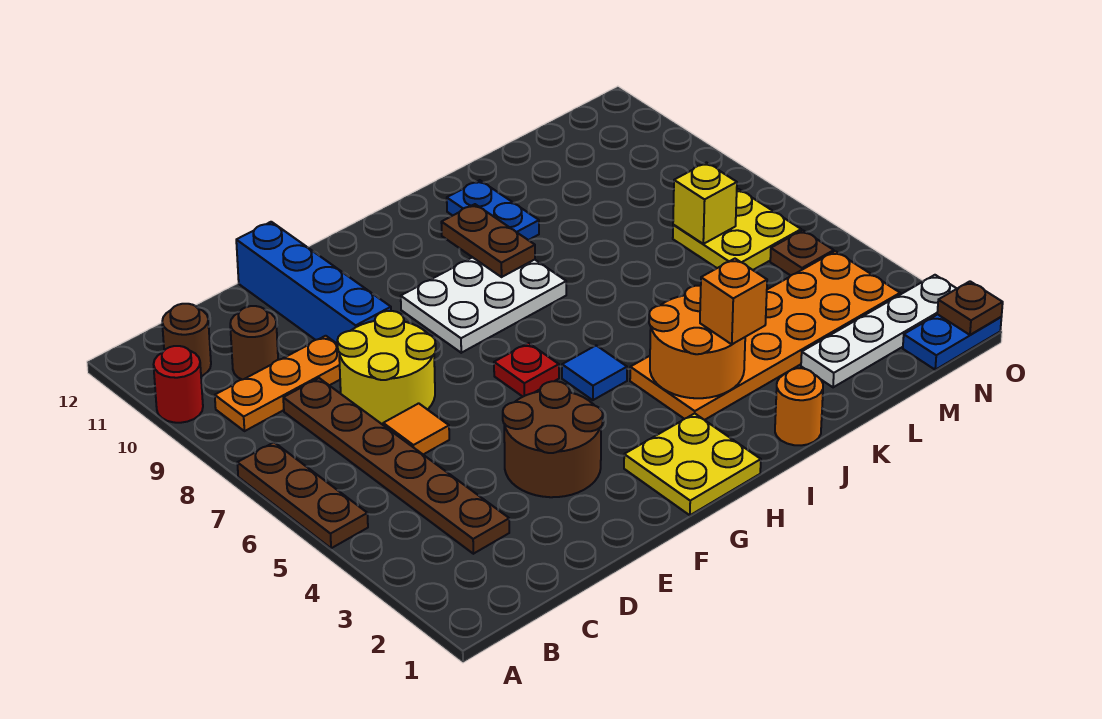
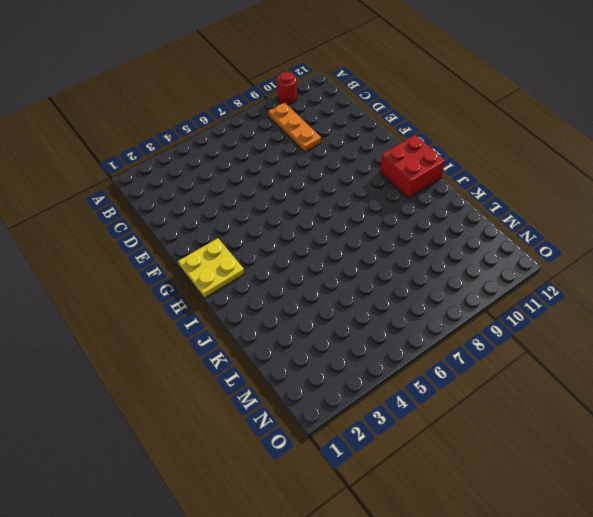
red 2x2 brick [380,135,445,198] -> none
none -> brown 1x3 plate [237,442,368,548]
none -> brown 1x1 round brick [162,304,211,376]
none -> brown 1x6 plate [283,378,509,554]

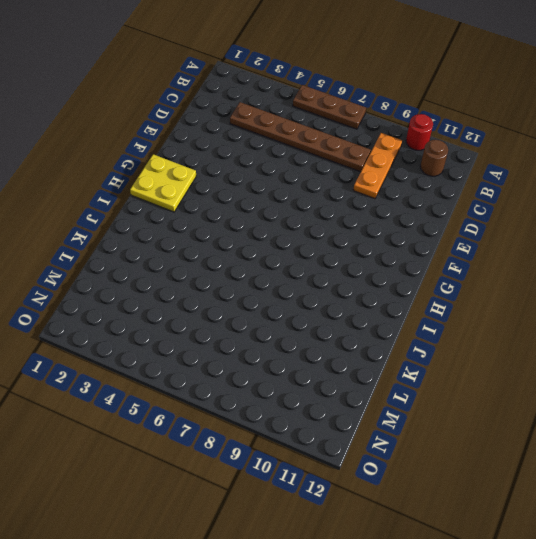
none -> brown 1x1 round brick [230,306,278,380]
none -> orange 1x1 tile [383,403,449,454]
none -> yellow 2x2 round brick [337,311,436,424]

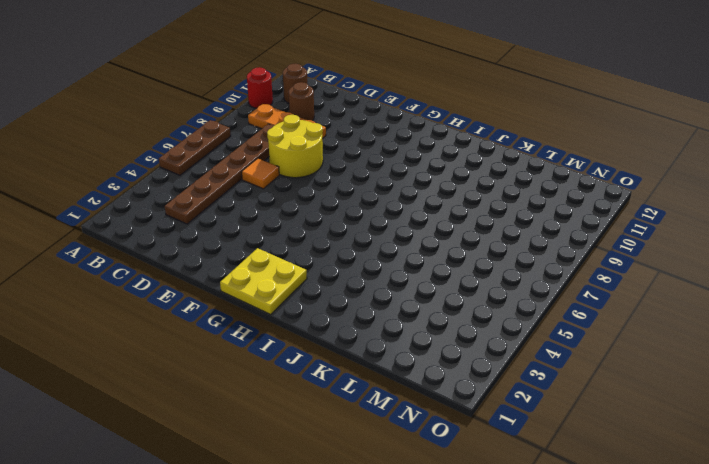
none -> brown 2x2 round brick [503,381,603,497]
none -> blue 1x4 brick [236,222,391,344]
none -> red 1x1 plate [494,343,559,397]

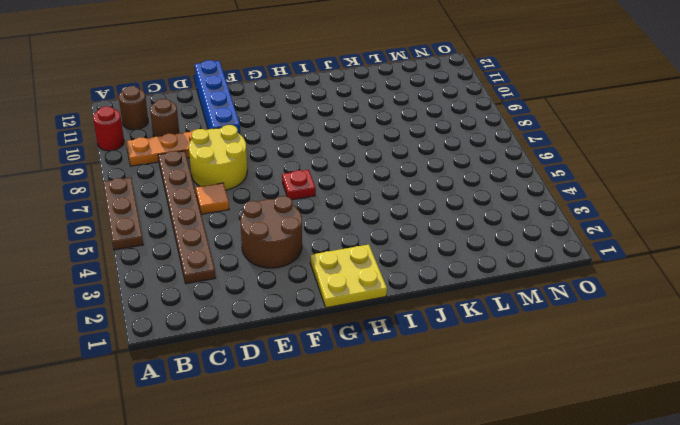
none -> white 2x3 plate [401,257,566,353]
none -> blue 1x1 tile [562,345,627,400]
none -> orange 2x6 plate [630,251,900,420]

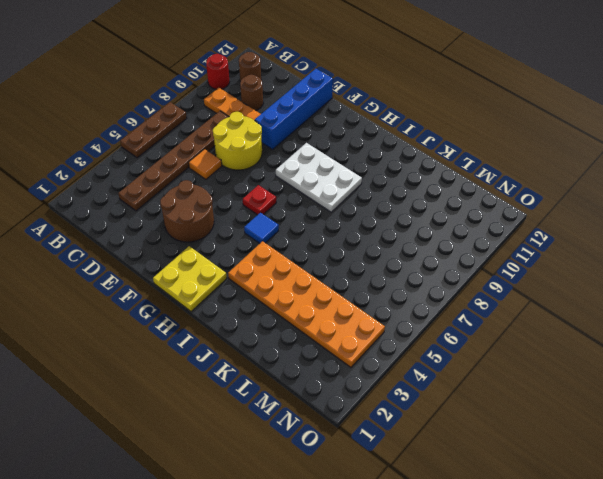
none -> orange 1x1 round brick [775,368,823,445]
none -> blue 1x2 plate [447,180,539,240]
none -> white 1x4 plate [801,275,957,387]

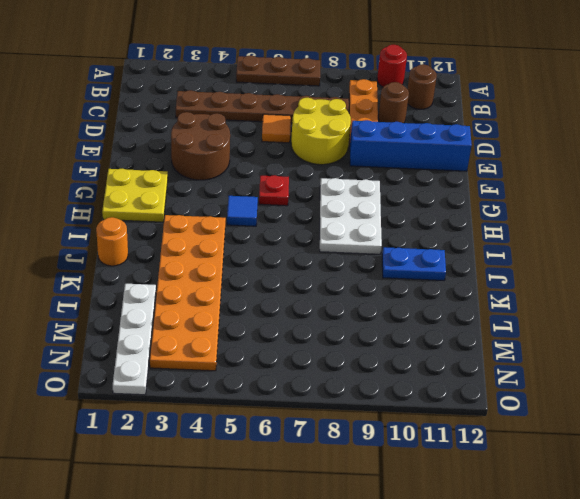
none -> yellow 2x2 plate [673,189,801,270]
none -> blue 1x2 plate [903,315,1001,370]
none -> brown 1x1 plate [770,230,834,275]

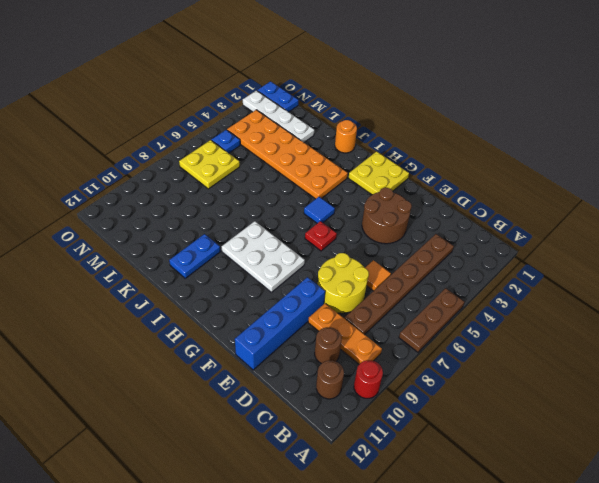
blue 1x1 plate [212,130,240,153] -> brown 1x1 plate [770,230,834,275]
none -> orange 2x2 round brick [649,286,745,398]
none -> brown 1x2 plate [441,204,535,277]
none -> yellow 1x1 brick [673,163,737,244]

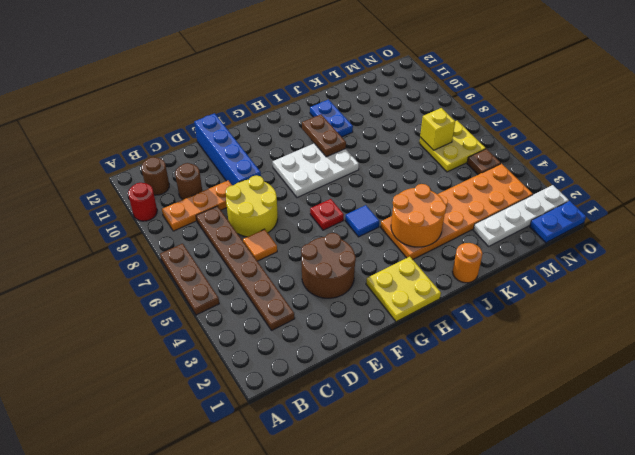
none -> brown 1x1 plate [937,281,1003,335]
none -> orange 1x1 brick [700,259,767,344]

